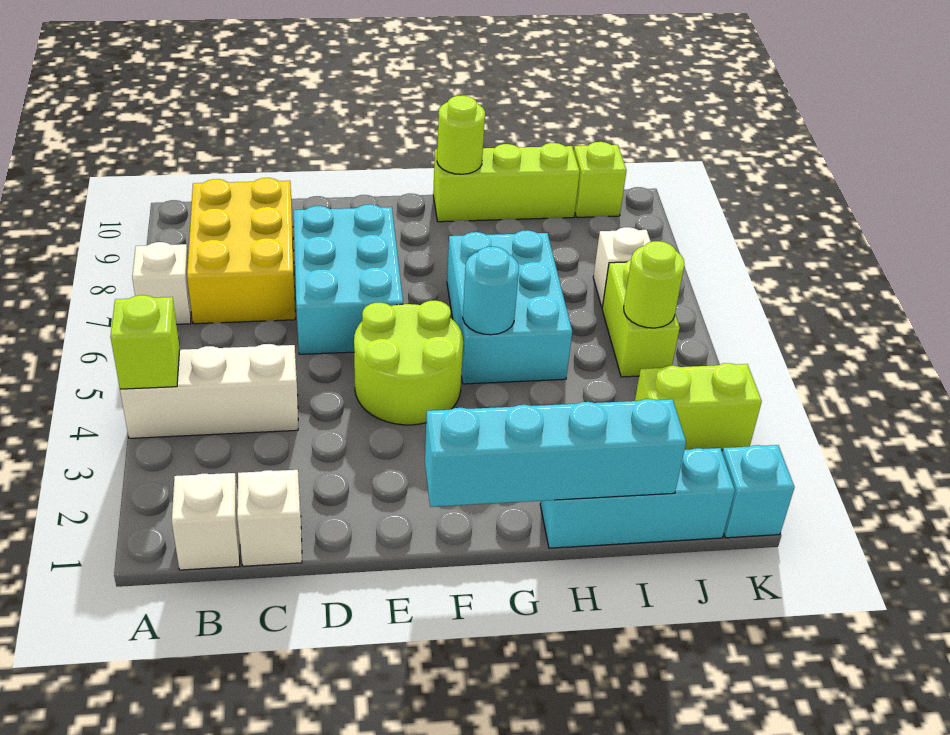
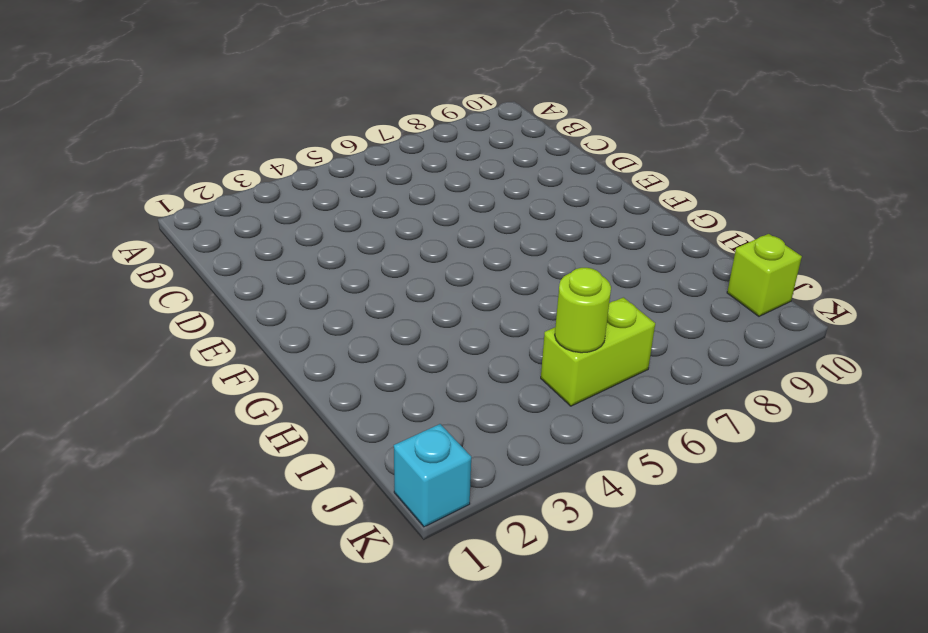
none -> white 1x3 brick [120,344,298,438]
none -> white 1x1 brick [132,242,191,324]
none -> white 1x1 brick [172,473,240,570]

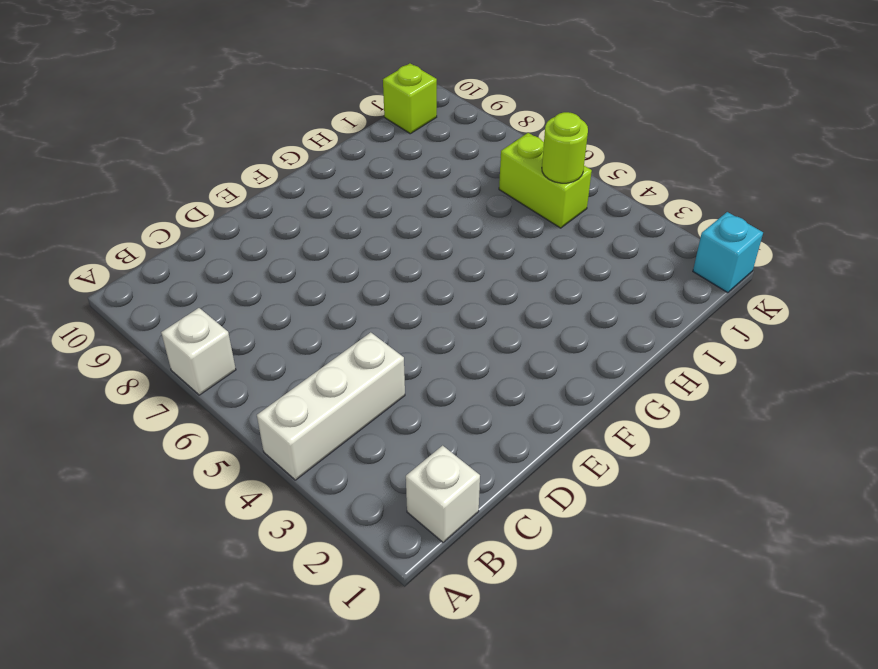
none -> yellow 2x3 brick [187,178,295,324]
none -> white 1x1 brick [237,470,302,566]
none -> cyan 2x3 brick [294,204,403,354]

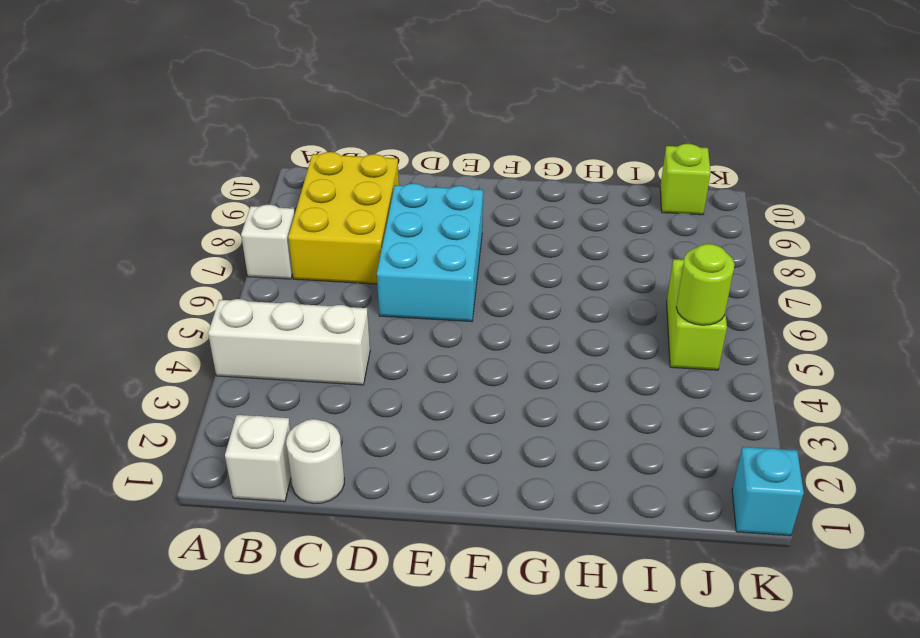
white 1x1 round brick [286,419,344,504] -> white 1x1 brick [237,470,302,566]
none -> lime 2x2 round brick [354,301,463,425]
none -> cyan 2x3 brick [447,230,572,384]
none -> lime 1x3 brick [433,143,580,222]

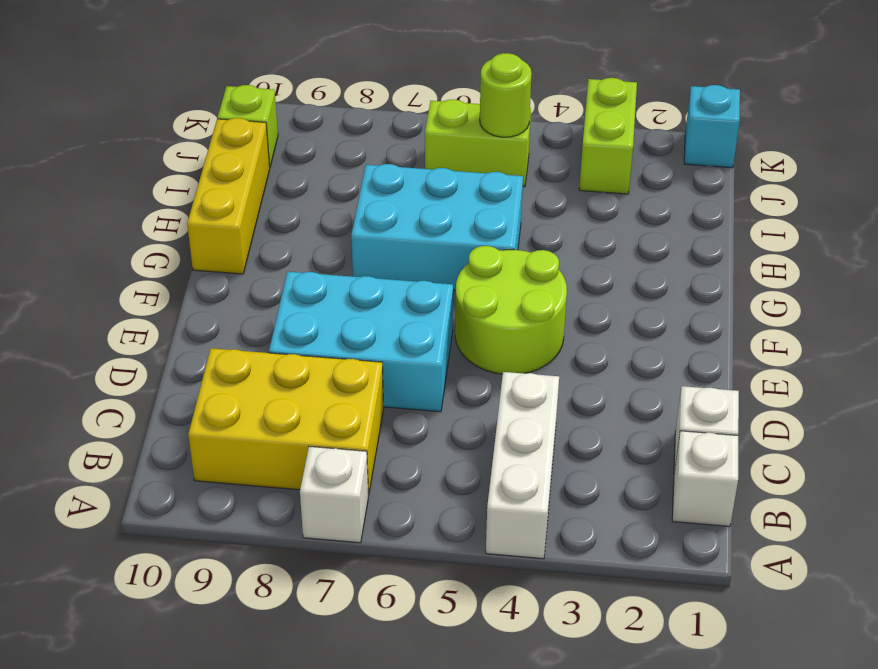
yellow 1x3 brick [187,118,270,274] -> lime 1x3 brick [433,143,580,222]
none -> cyan 1x3 brick [540,448,735,548]
none -> white 1x1 brick [593,227,651,307]
none -> lime 1x1 brick [110,295,180,389]

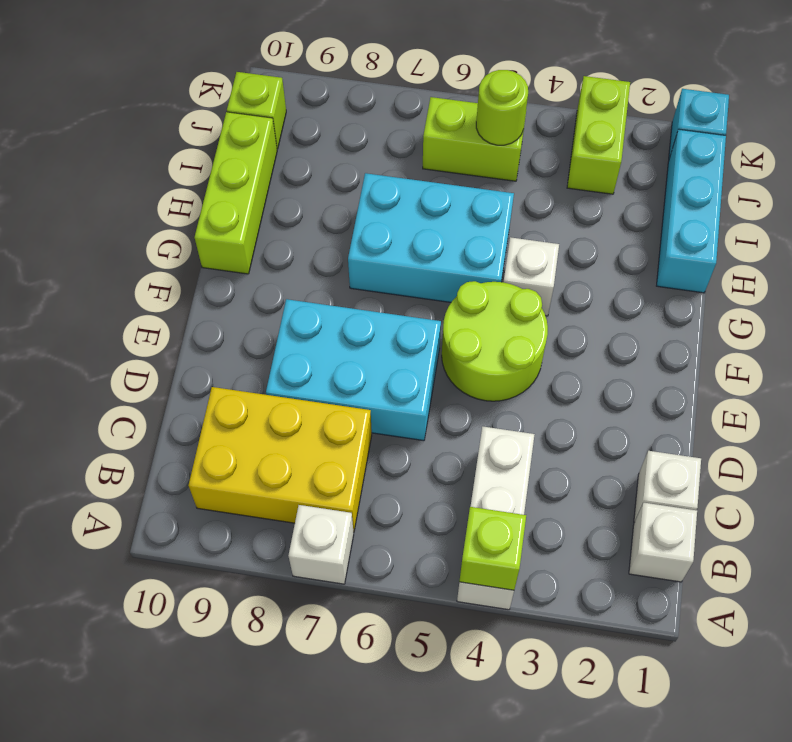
white 1x1 brick [504,237,559,316] -> white 1x1 brick moved to [593,227,651,307]
none -> cyan 1x4 brick [425,399,686,507]
none -> cyan 1x1 round brick [463,247,519,335]
none -> lime 1x1 round brick [437,96,485,174]

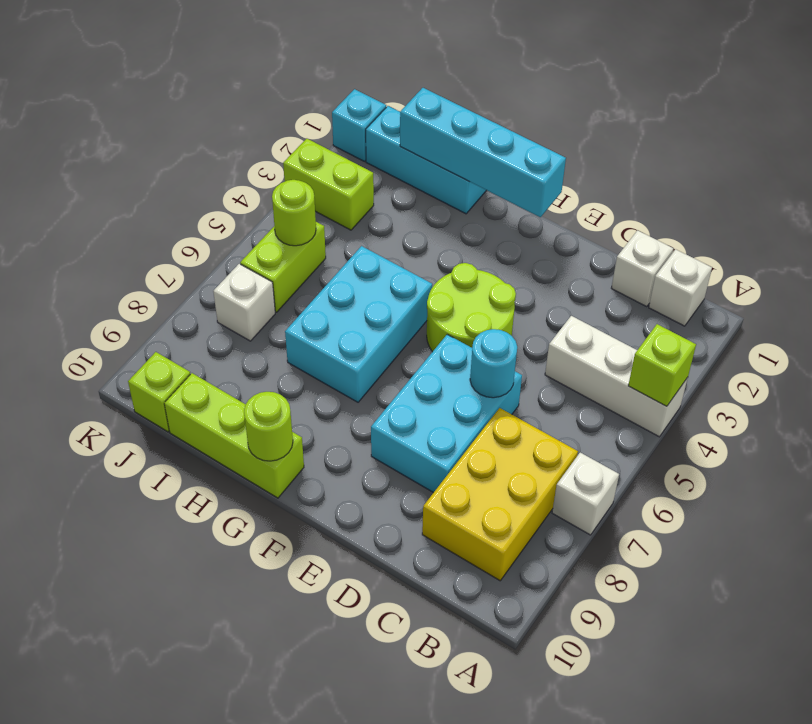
cyan 1x1 round brick [470,329,517,398] -> cyan 1x1 round brick moved to [463,247,519,335]

